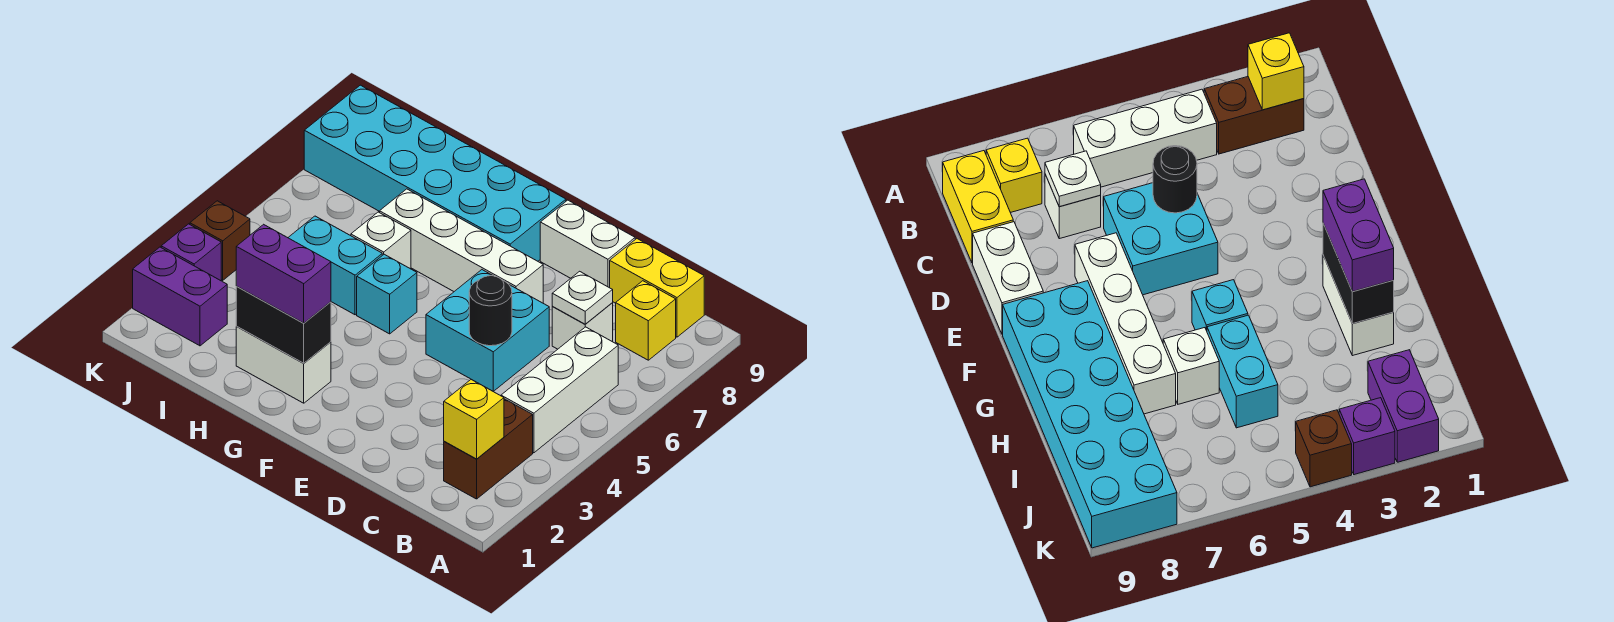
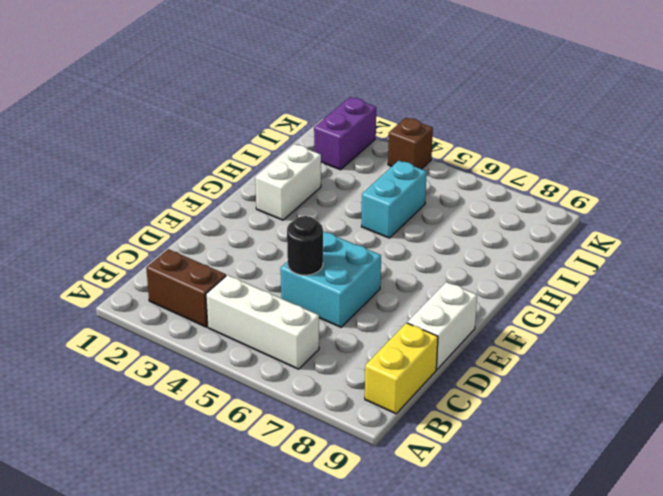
none -> yellow 1x1 brick [616,281,676,360]
none -> white 1x1 brick [552,303,613,349]
none -> white 1x4 brick [380,189,543,303]

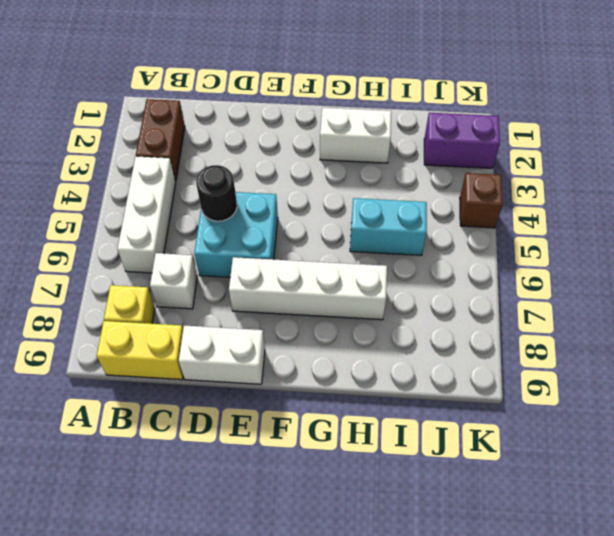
none -> cyan 2x6 brick [304,85,566,261]
none -> cyan 1x1 brick [357,254,417,334]
none -> white 1x1 brick [351,212,411,269]

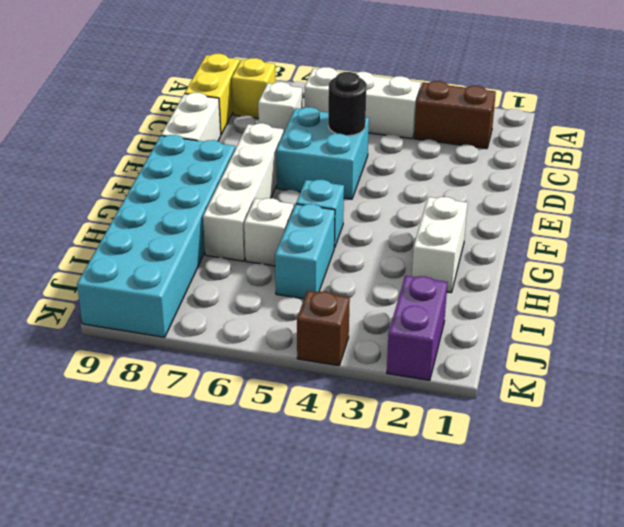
none -> purple 1x1 brick [161,224,221,281]
none -> yellow 1x1 brick [444,380,504,459]
none -> white 1x1 plate [552,271,613,324]

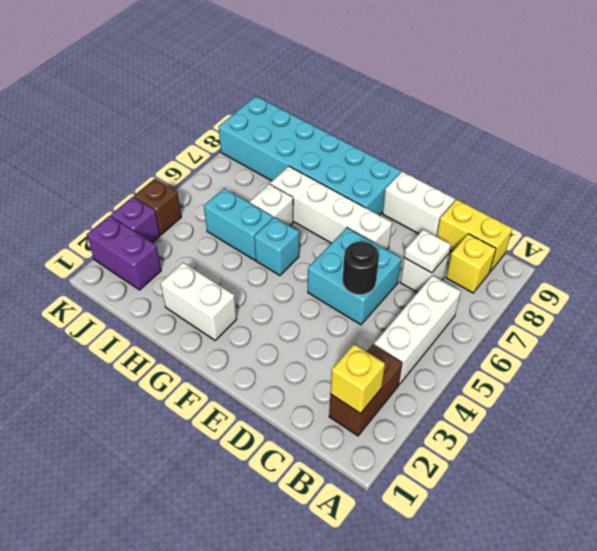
none -> black 1x2 brick [236,287,331,363]
none -> purple 1x2 brick [236,224,331,323]

